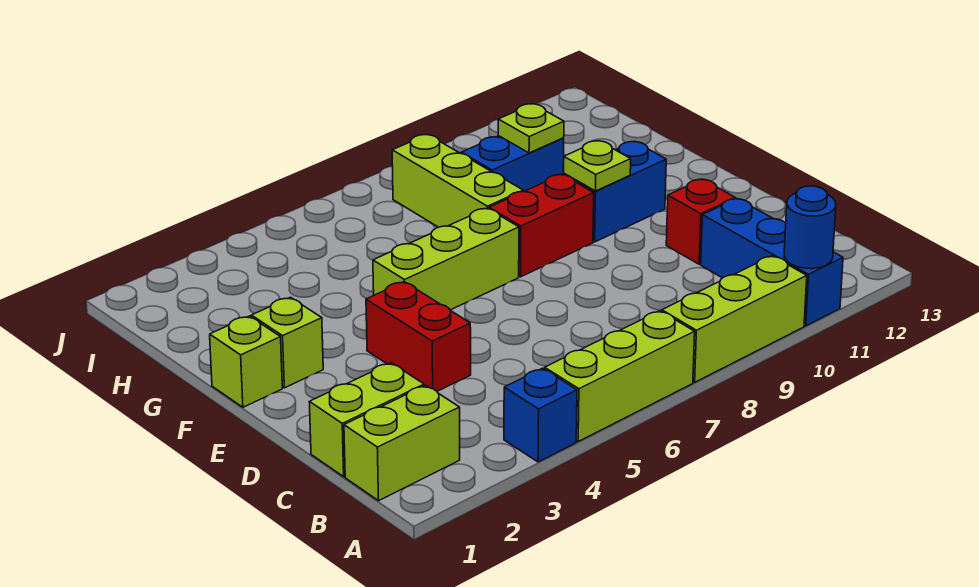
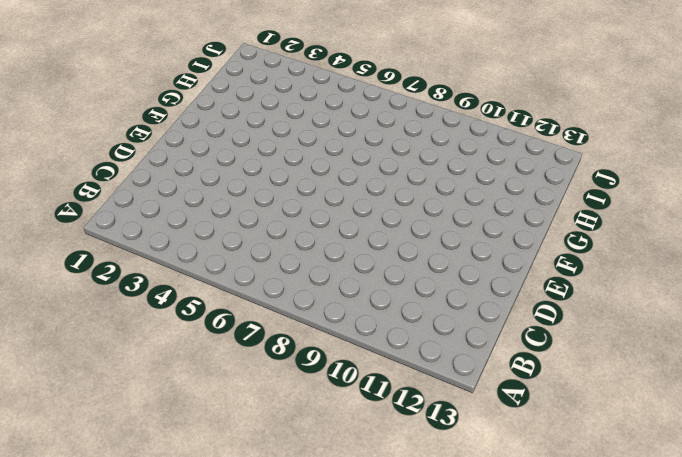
none -> blue 1x1 brick [504,368,577,462]
none -> lime 1x3 brick [545,311,695,441]
none -> lime 1x3 brick [662,256,807,382]

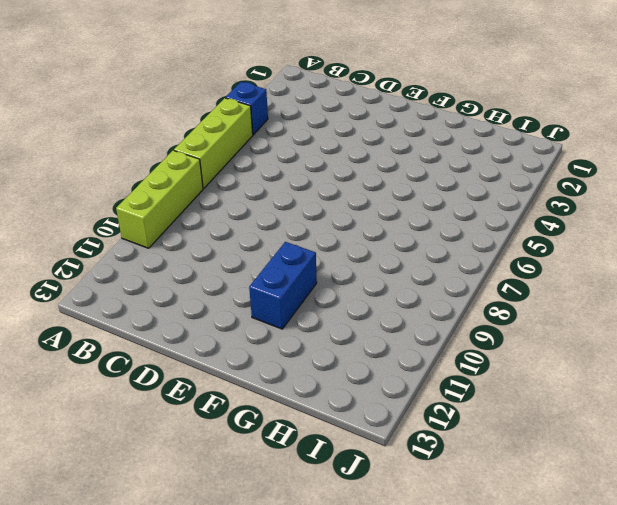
none -> blue 1x3 brick [701,199,843,326]
none -> lime 1x2 brick [344,385,460,501]
none -> lime 1x2 brick [309,363,424,477]

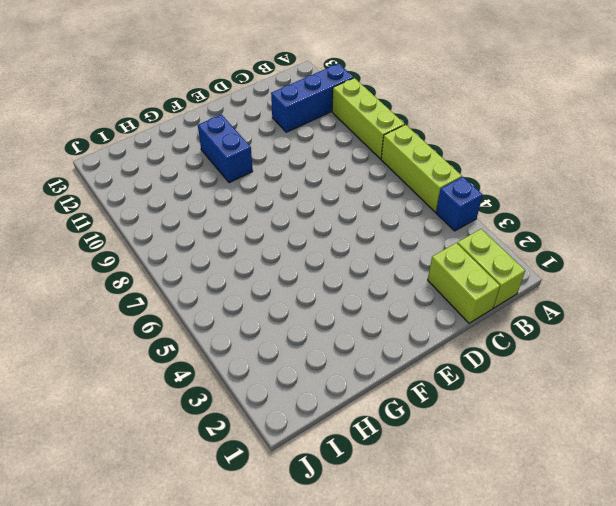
none -> red 1x2 brick [366,282,471,391]
none -> red 1x1 brick [666,179,735,264]
none -> lime 1x1 brick [210,316,282,407]

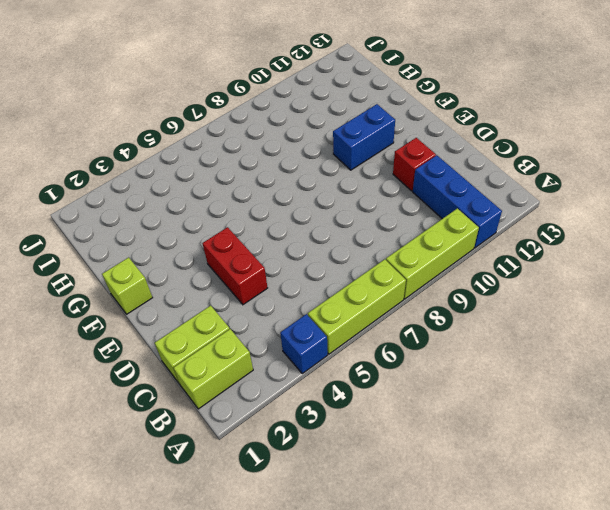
none -> lime 1x1 brick [251,297,323,388]
none -> lime 1x3 brick [373,208,519,310]
none -> red 1x2 brick [489,175,594,277]

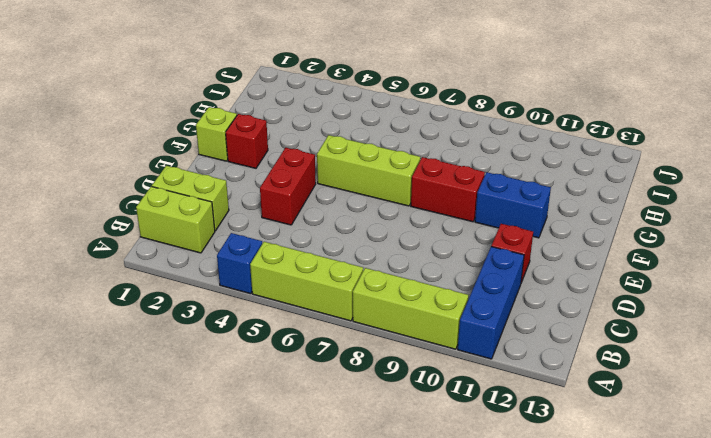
red 1x1 brick [226,114,268,168] -> lime 1x1 brick [251,297,323,388]
none -> lime 1x3 brick [392,135,523,227]
none -> blue 1x2 brick [461,136,564,192]
none -> blue 1x1 round brick [784,186,836,269]

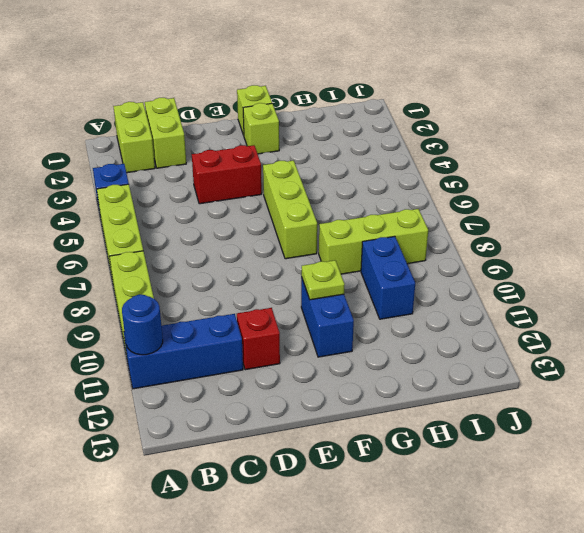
none -> red 1x2 brick [489,175,594,277]
none -> lime 1x1 plate [498,104,564,153]

